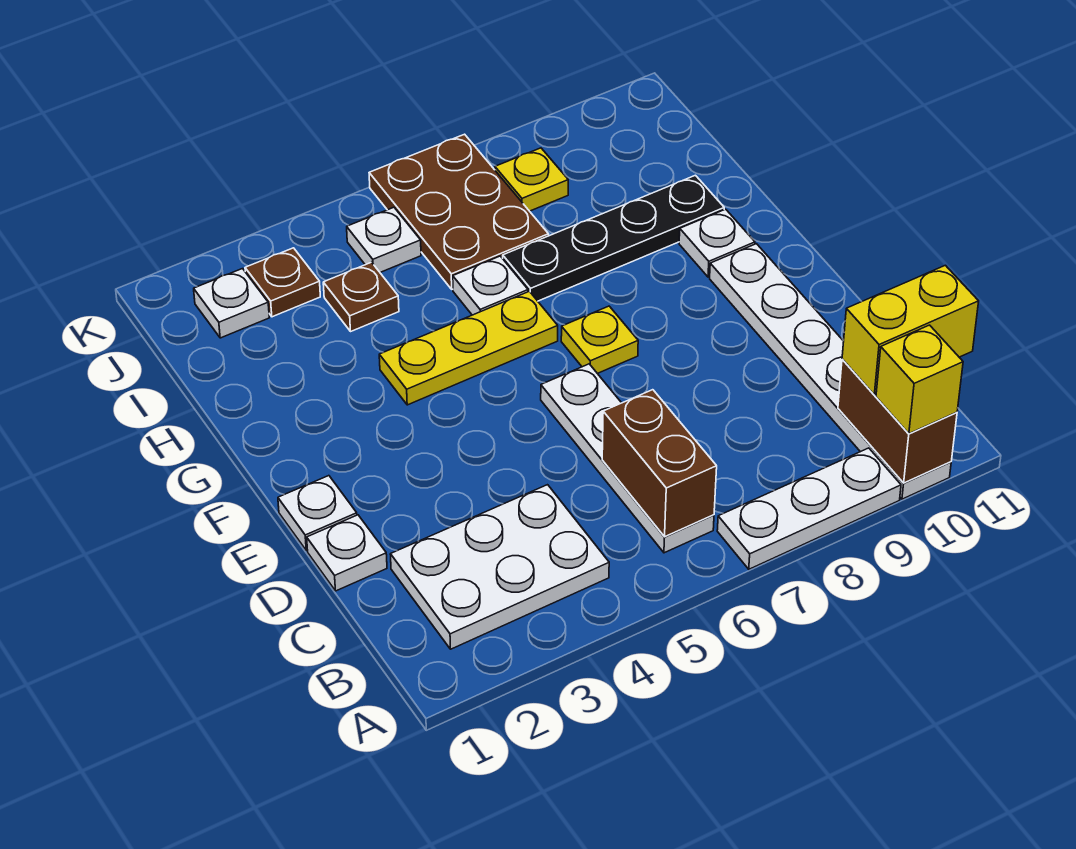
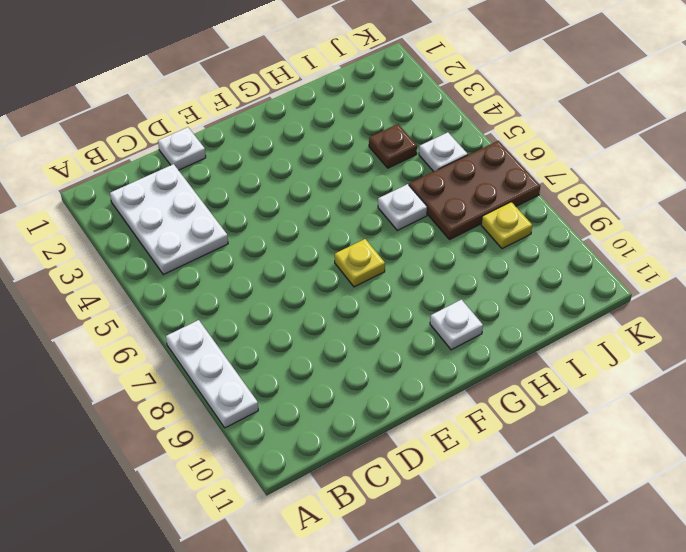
none -> white 1x6 plate [710,244,951,499]
none -> white 1x4 plate [541,364,714,553]
none -> white 1x1 plate [278,476,357,551]

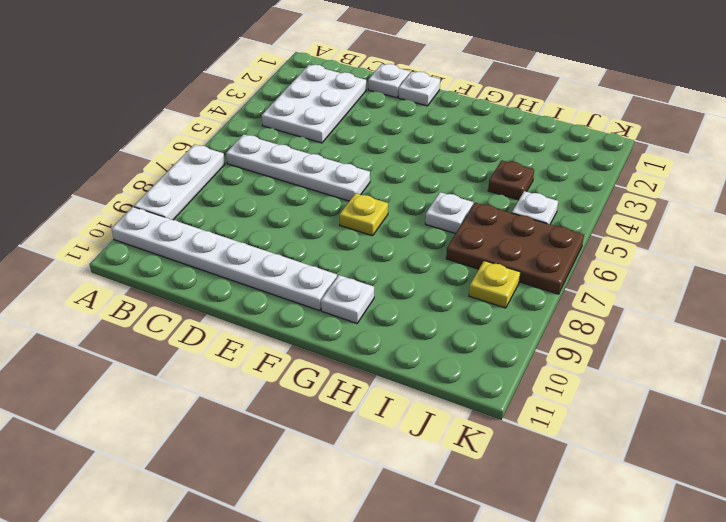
none -> yellow 1x3 plate [379,291,558,405]
none -> black 1x4 plate [503,175,724,301]
none -> white 1x1 plate [194,269,269,338]

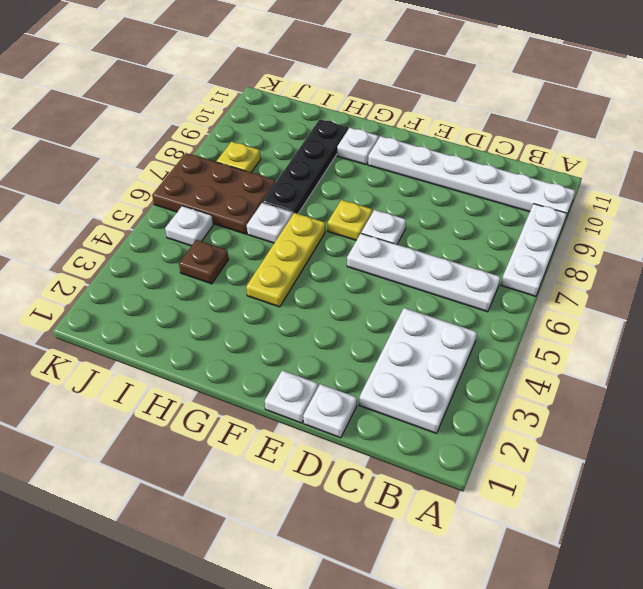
white 1x1 plate [361,210,406,244] -> white 1x1 plate moved to [194,269,269,338]
none -> brown 1x1 plate [245,248,320,317]
none -> brown 1x2 brick [838,359,957,483]
none -> brown 1x2 brick [602,390,717,537]

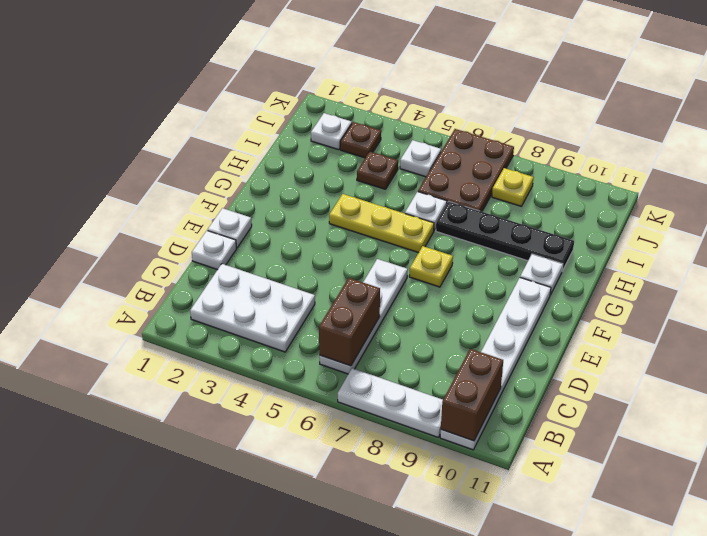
none -> yellow 1x1 brick [876,325,963,434]
none -> yellow 1x2 brick [842,265,979,395]

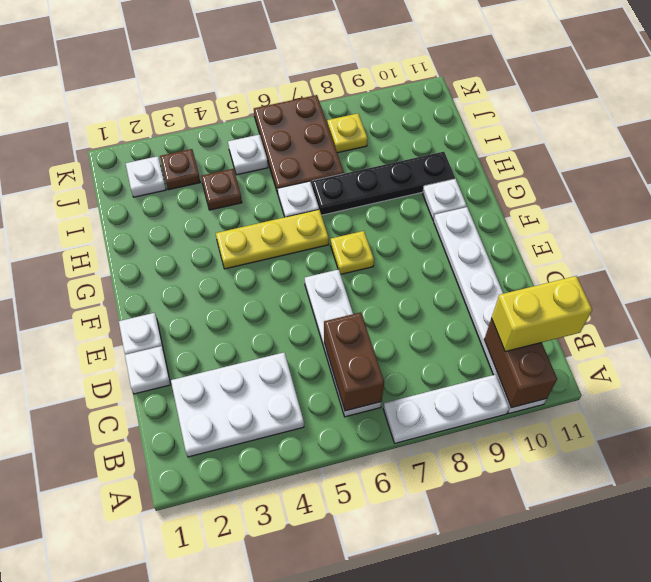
none -> yellow 1x1 brick [876,325,963,434]

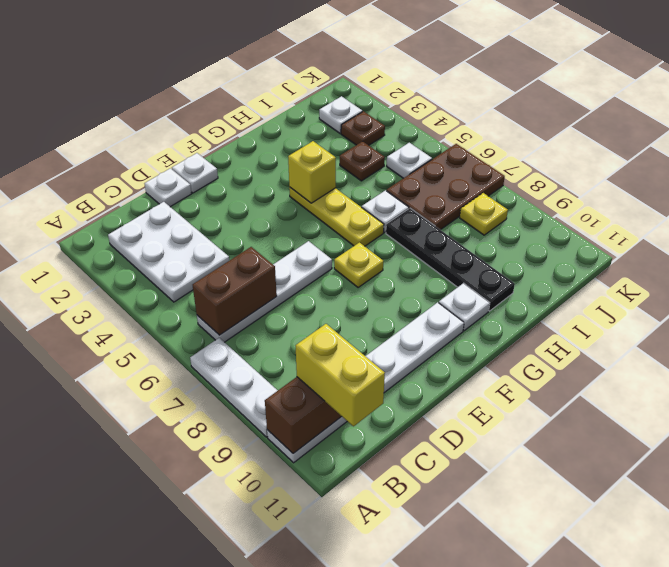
yellow 1x1 brick [288,141,336,203] -> yellow 1x1 brick moved to [876,325,963,434]

